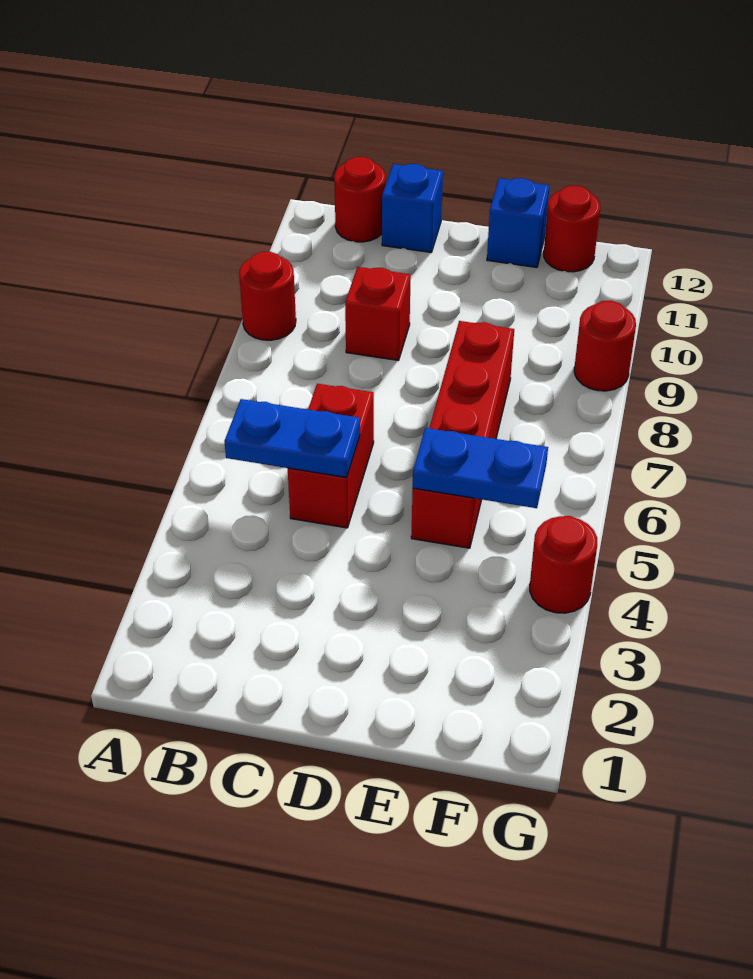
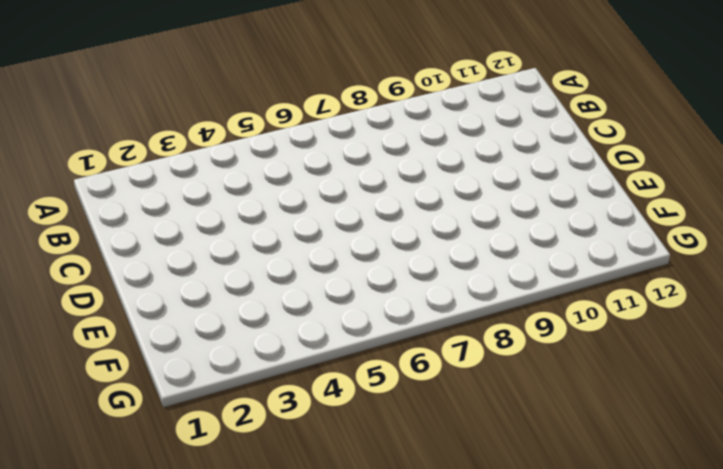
none -> red 1x1 round brick [239,252,296,340]
none -> red 1x1 round brick [334,157,386,242]
none -> red 1x2 brick [288,384,374,528]

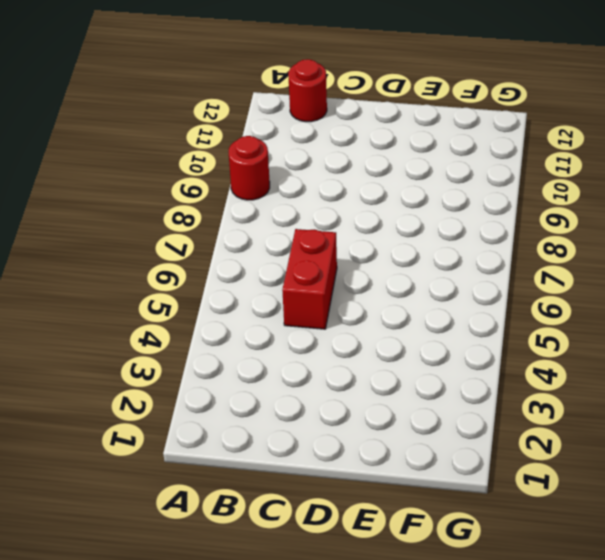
none -> red 1x1 brick [345,267,411,361]
none -> blue 1x1 brick [382,164,443,252]
none -> red 1x4 brick [411,321,514,548]

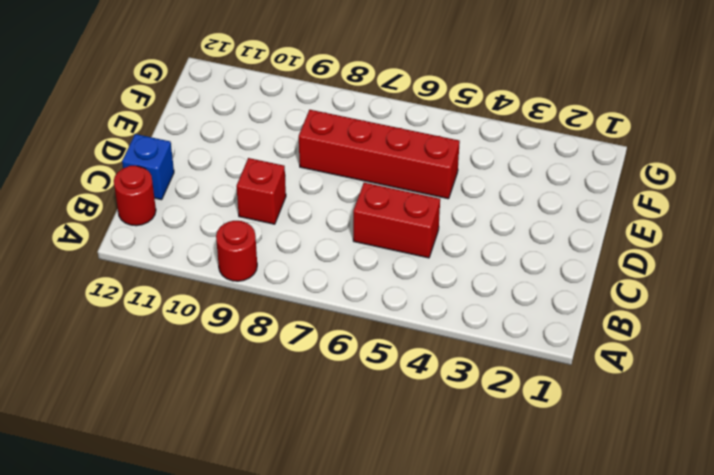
none -> blue 1x1 brick [487,178,550,267]
none -> red 1x1 round brick [544,186,600,272]
none -> red 1x1 round brick [530,516,597,613]

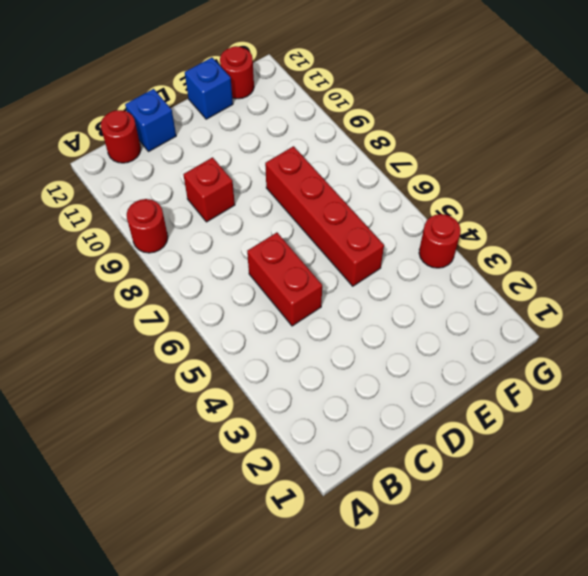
none -> red 1x1 round brick [574,301,636,391]
none -> blue 1x2 plate [224,399,360,478]
none -> blue 1x2 plate [413,428,548,508]

